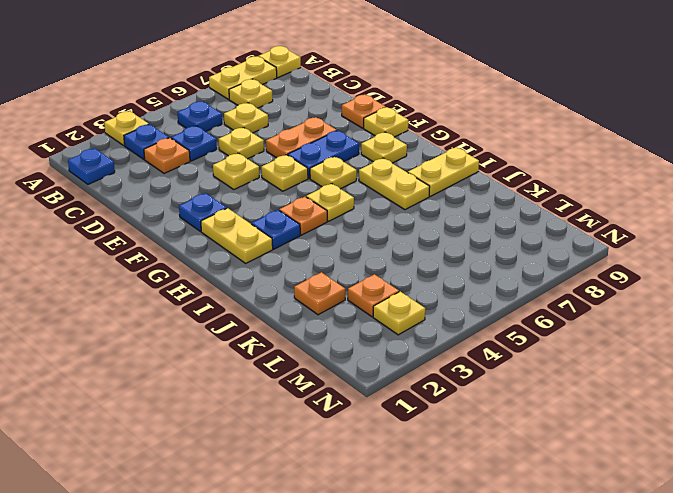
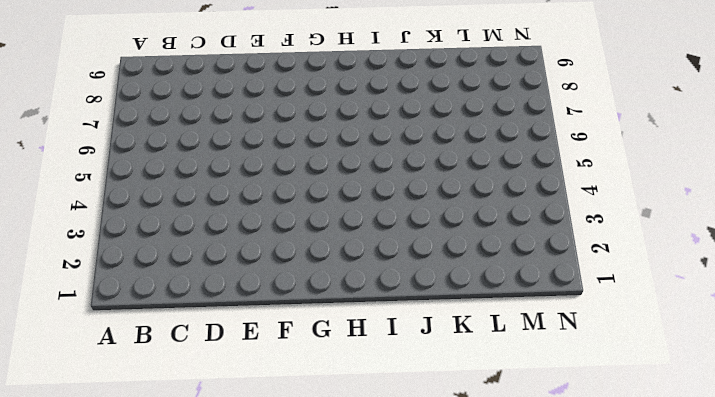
none -> yellow 1x1 plate [104,111,149,146]
none -> yellow 1x2 plate [209,56,277,99]
none -> yellow 1x1 plate [258,46,301,77]

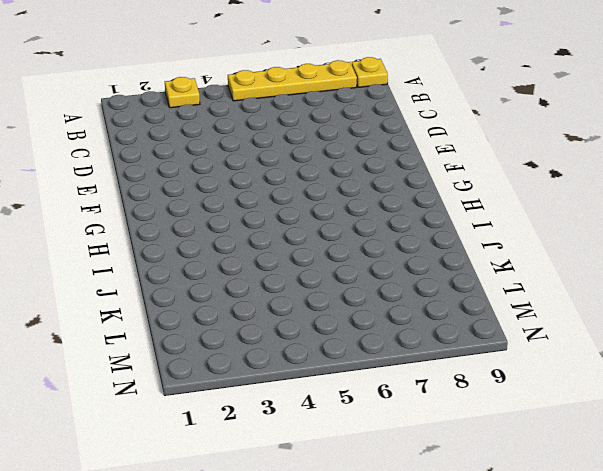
yellow 1x4 plate [228,60,357,101] -> yellow 1x2 plate [209,56,277,99]
none -> blue 1x1 plate [68,148,115,184]
none -> blue 1x1 plate [124,124,169,159]
none -> blue 1x1 plate [177,102,222,132]

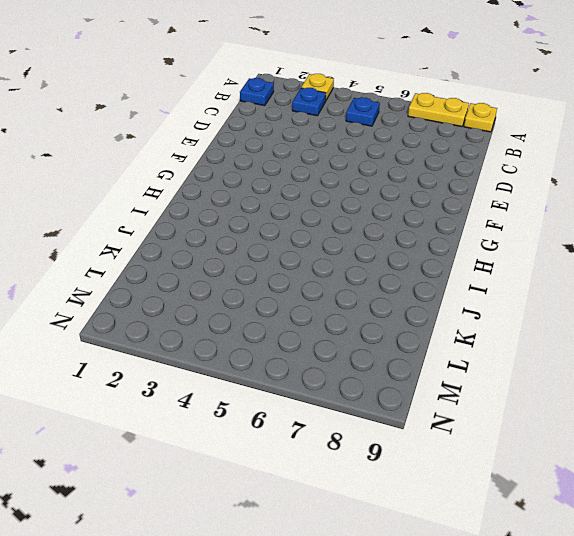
none -> yellow 1x1 plate [229,79,273,108]
none -> orange 1x1 plate [144,138,190,174]
none -> blue 1x1 plate [171,126,217,161]

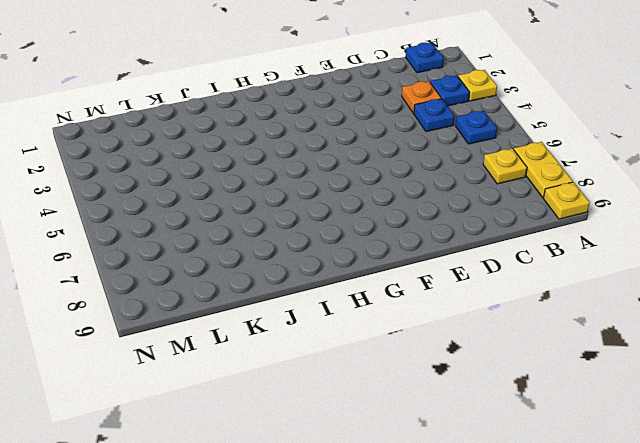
none -> yellow 1x1 plate [224,103,268,133]
none -> yellow 1x1 plate [219,127,264,159]
none -> yellow 1x1 plate [213,153,259,190]

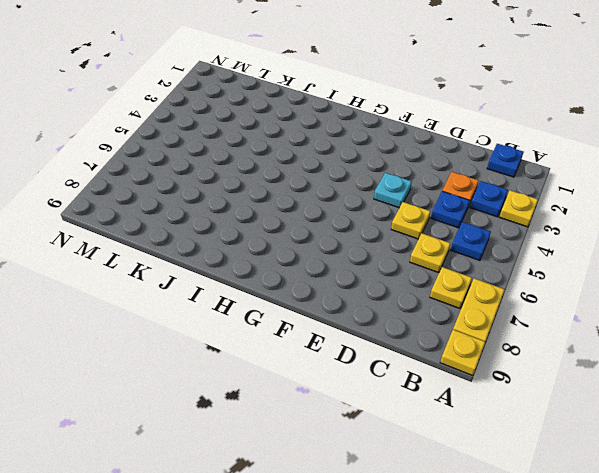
cyan 1x1 plate [374,173,412,208] -> yellow 1x1 plate [213,153,259,190]
none -> orange 1x2 plate [266,117,337,158]
none -> orange 1x1 plate [342,95,386,128]
none -> blue 1x1 plate [179,193,227,231]

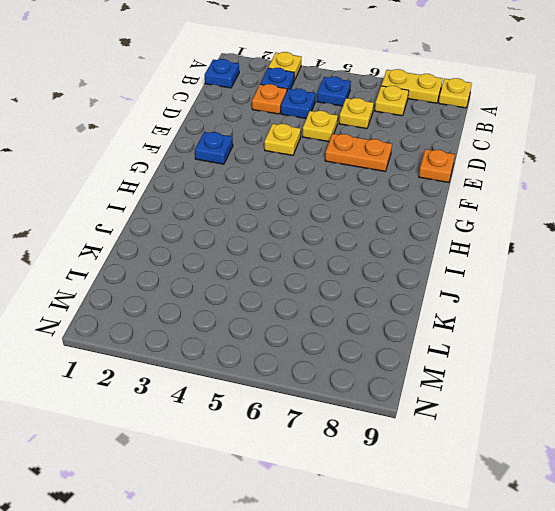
none -> yellow 1x1 plate [261,155,308,191]
none -> blue 1x2 plate [288,131,359,178]
none -> yellow 1x1 plate [364,107,408,137]

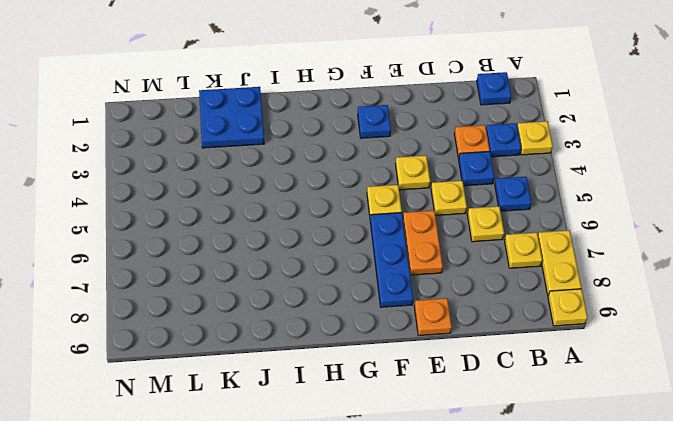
blue 1x3 plate [370,213,413,307] -> blue 1x2 plate [288,131,359,178]
blue 2x2 plate [199,87,264,148] -> orange 1x1 plate [294,272,345,315]
none -> yellow 1x1 plate [364,107,408,137]
none -> yellow 1x2 plate [201,208,273,263]
none -> yellow 1x1 plate [310,156,357,189]

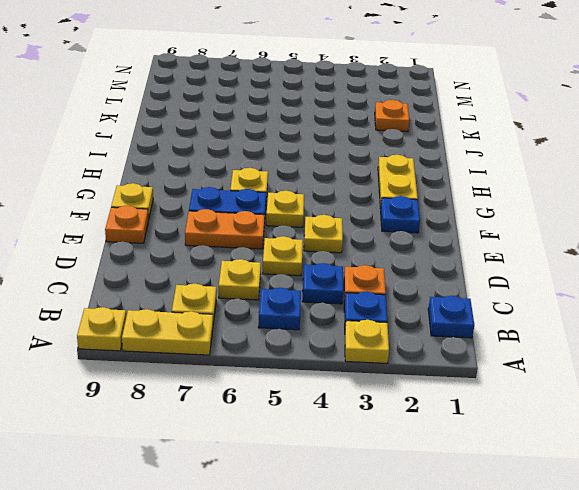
none -> yellow 1x1 plate [361,132,407,163]
none -> blue 1x1 plate [252,210,300,249]
none -> orange 1x1 plate [279,197,327,235]

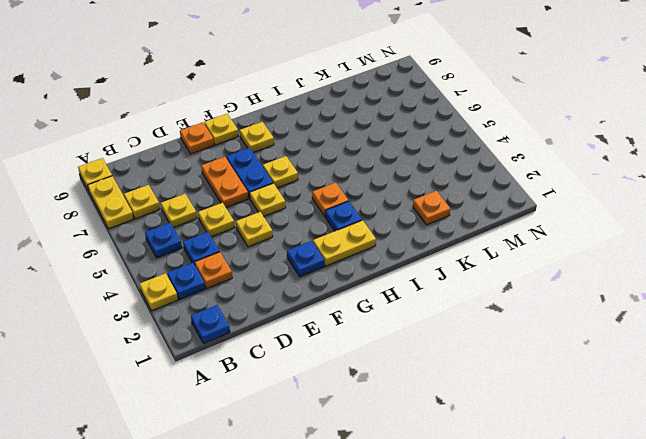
none -> yellow 1x1 plate [306,183,354,221]
none -> yellow 1x2 plate [359,158,430,210]
none -> yellow 1x2 plate [408,147,479,196]

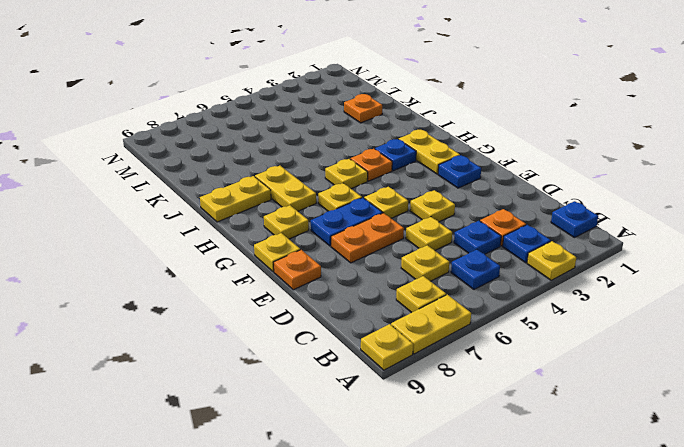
none -> orange 1x1 plate [348,274,399,317]
none -> yellow 1x1 plate [373,292,425,335]

